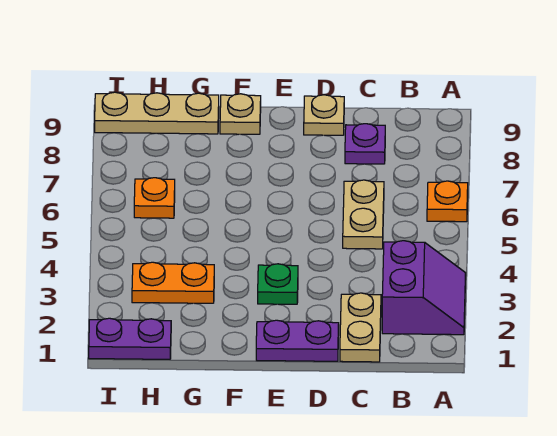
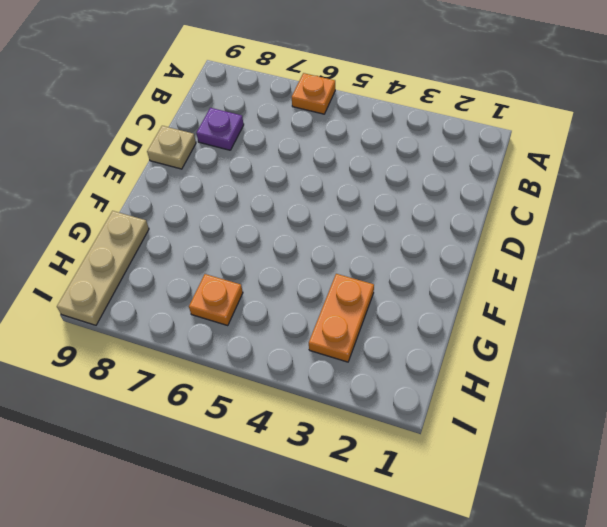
none -> purple 2x2 slope [382,241,466,335]
none -> tan 1x2 plate [340,293,381,362]
none -> tan 1x2 plate [343,180,384,249]

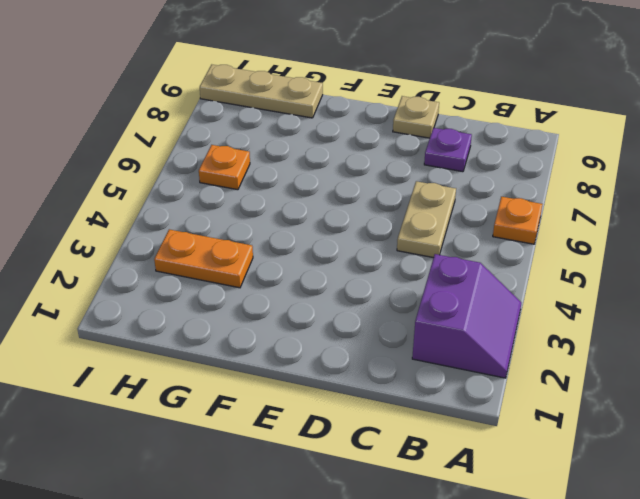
none -> tan 1x2 plate [340,293,381,362]
none -> purple 1x2 plate [256,320,339,361]
none -> green 1x1 plate [258,264,298,304]

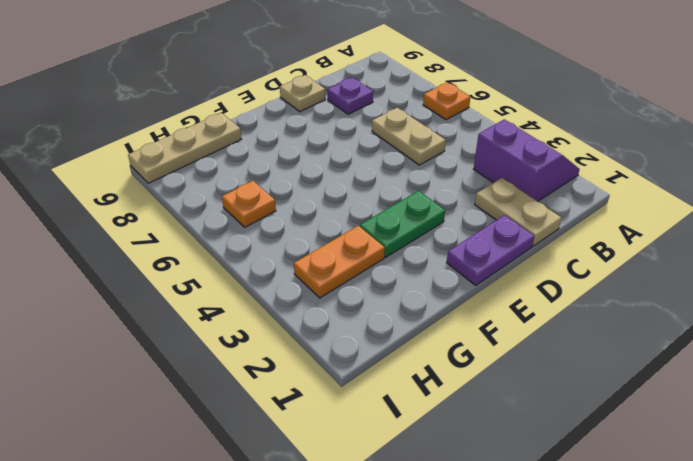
green 1x2 plate [360,191,445,257] -> green 1x1 plate [258,264,298,304]
none -> tan 1x1 plate [220,94,261,134]
none -> purple 1x2 plate [89,318,171,359]

